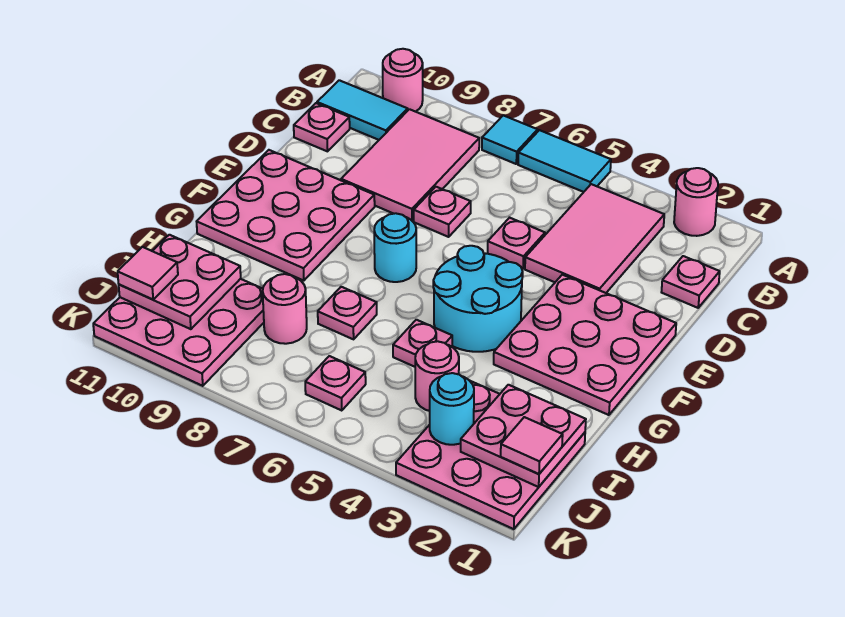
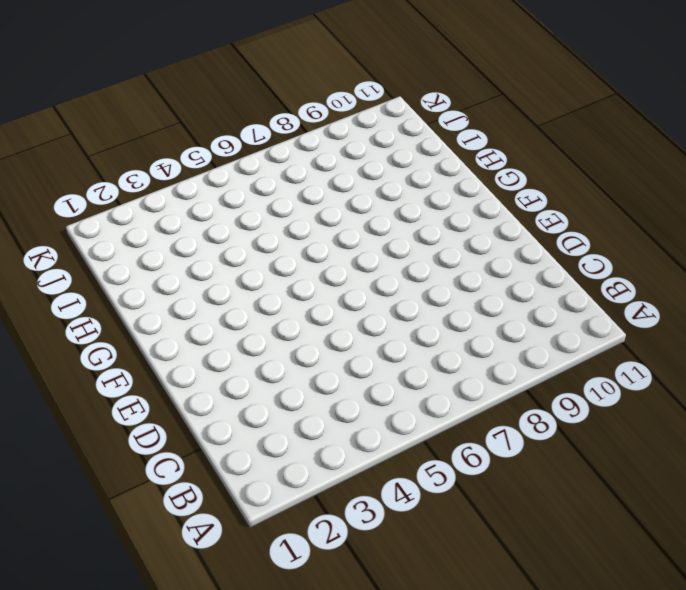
none -> pink 1x1 round brick [674,168,718,236]
none -> cyan 1x2 tile [518,130,611,192]
none -> cyan 1x1 tile [482,115,538,164]

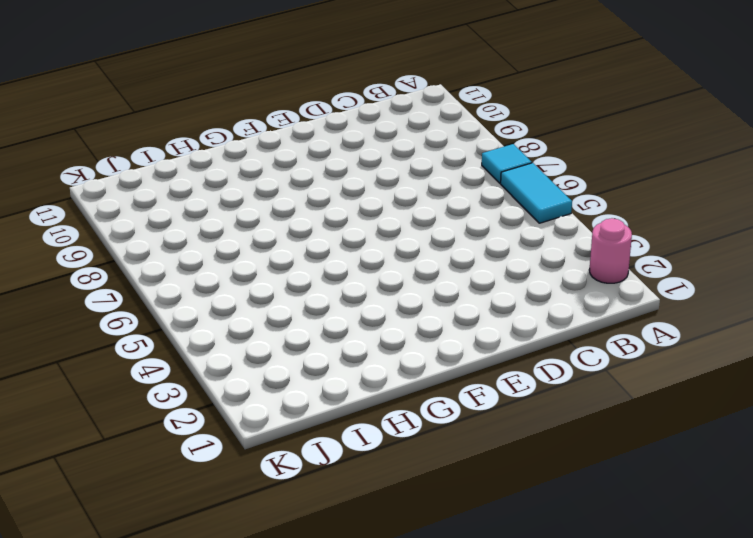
none -> pink 1x1 round brick [383,49,423,112]
none -> pink 2x3 tile [525,184,664,293]
none -> pink 2x3 tile [341,109,479,221]

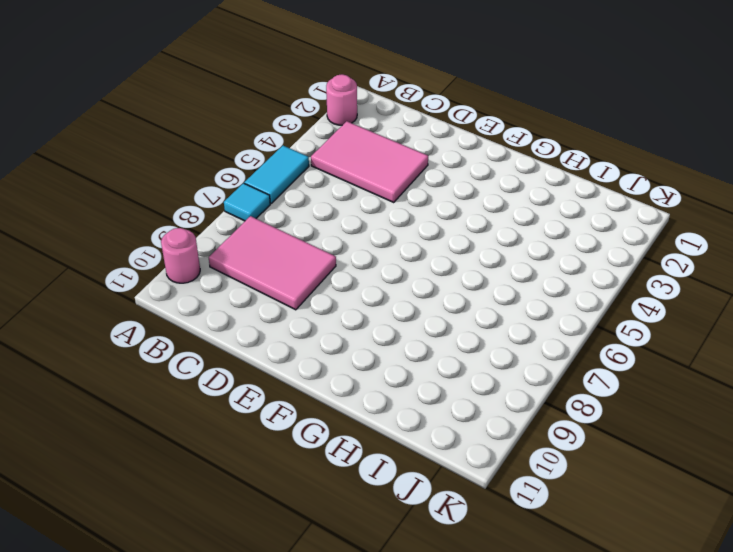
none -> cyan 1x2 tile [317,80,408,140]
none -> pink 1x1 plate [662,256,720,308]
none -> pink 1x1 plate [294,103,350,151]

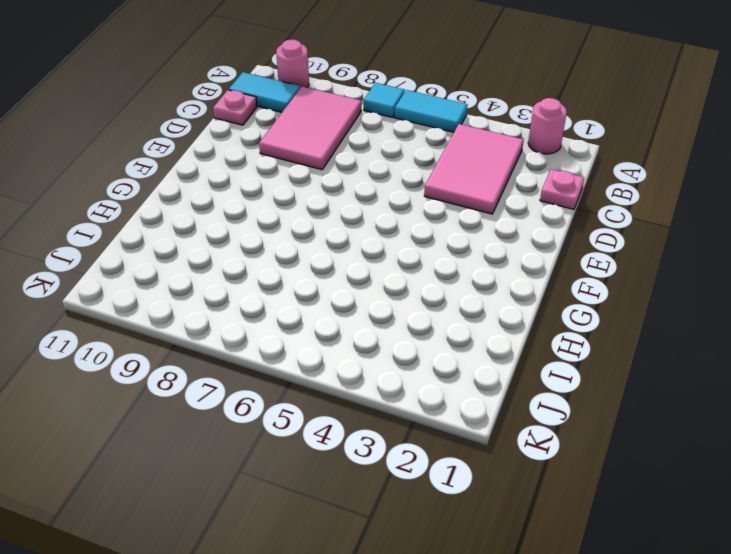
none -> pink 1x1 plate [488,218,545,269]
none -> pink 1x1 plate [414,187,471,237]
none -> pink 3x3 plate [494,275,676,415]

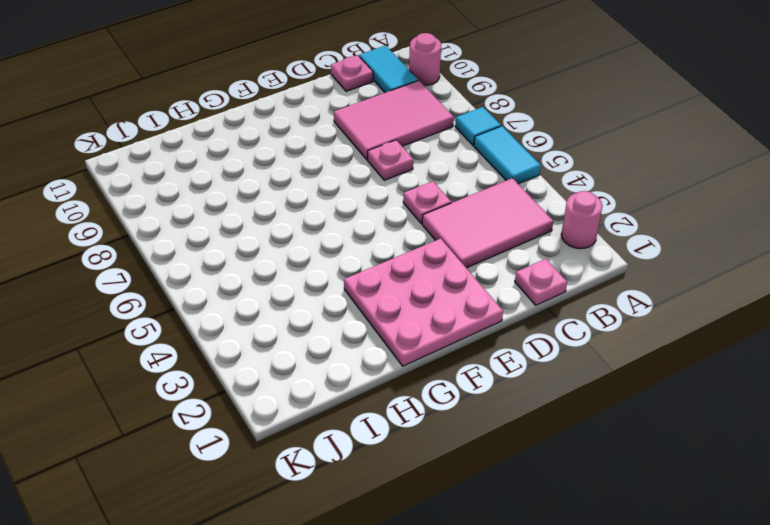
none -> pink 3x3 plate [197,150,375,281]
none -> cyan 2x2 round brick [433,246,523,352]
none -> cyan 1x1 round brick [374,213,416,282]

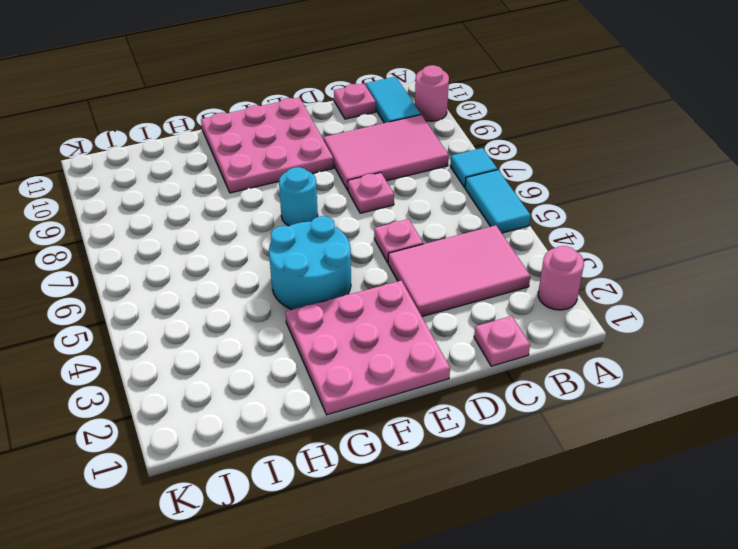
none -> pink 1x1 plate [393,320,452,367]
none -> pink 1x1 plate [318,287,377,339]
none -> pink 3x3 plate [396,381,585,529]

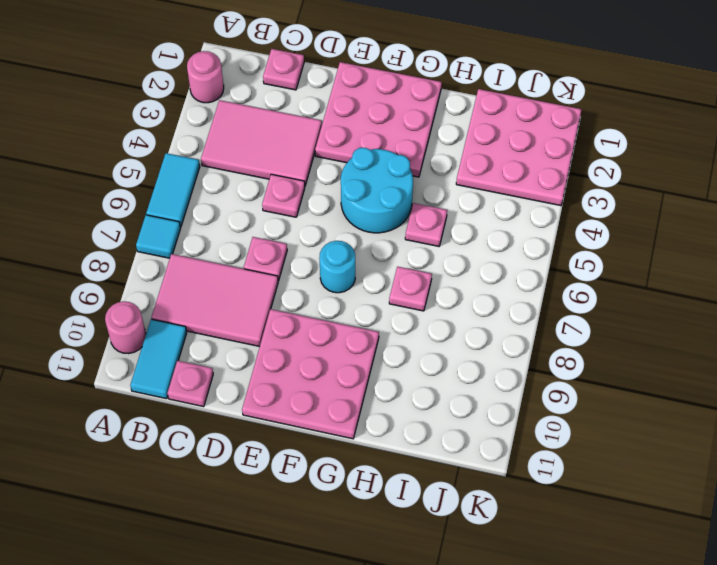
none -> pink 1x1 round brick [415,341,459,411]
none -> pink 1x1 round brick [263,274,307,344]
none -> pink 3x3 plate [93,279,264,386]

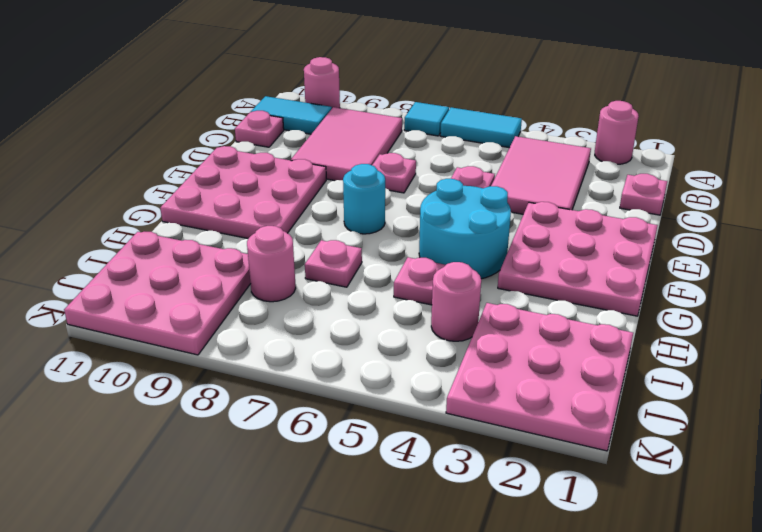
none -> pink 1x1 plate [305,356,366,411]
none -> pink 2x2 plate [461,385,586,487]
none -> pink 2x2 plate [119,235,241,329]

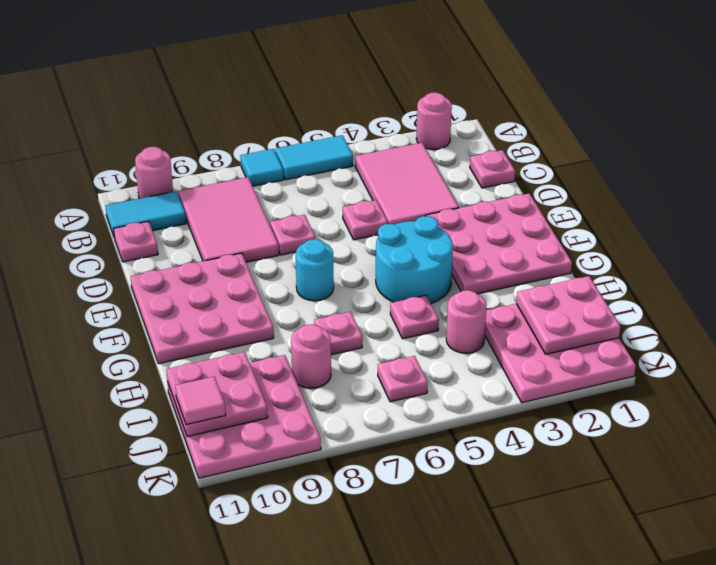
none -> cyan 1x1 round brick [430,373,474,445]
none -> pink 1x1 tile [501,417,563,474]

